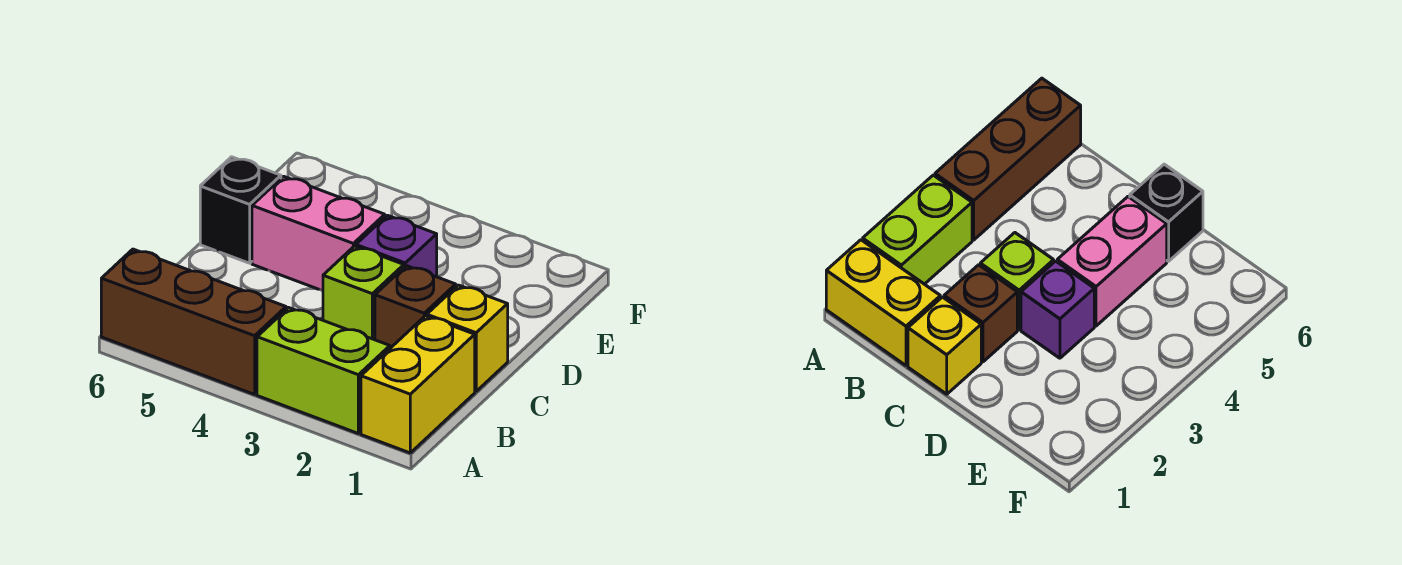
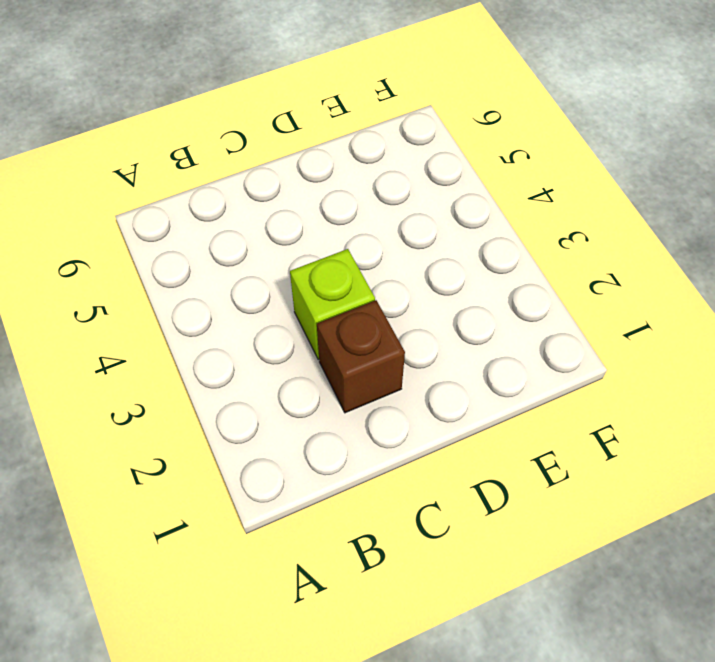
none -> yellow 1x2 brick [361,316,475,453]
none -> lime 1x2 brick [257,308,390,433]

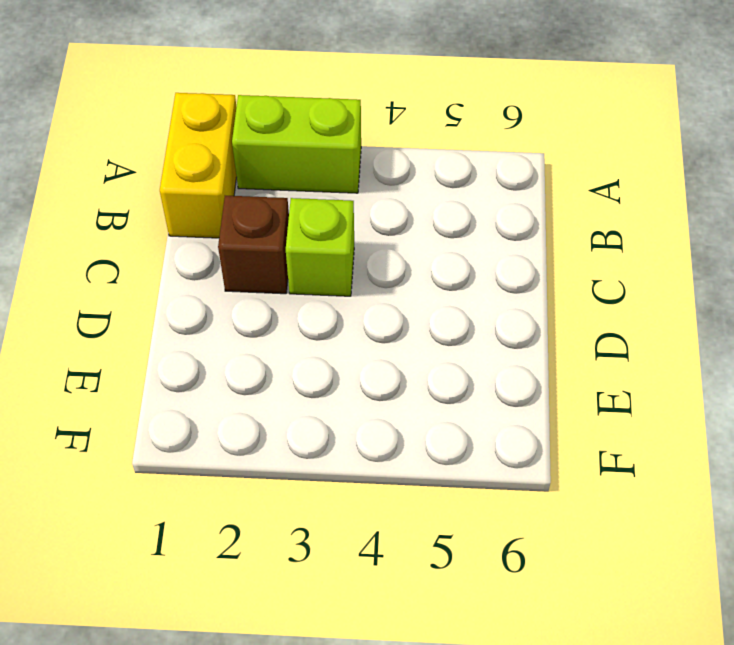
none -> brown 1x3 brick [101,249,286,394]
none -> yellow 1x1 brick [427,285,508,391]

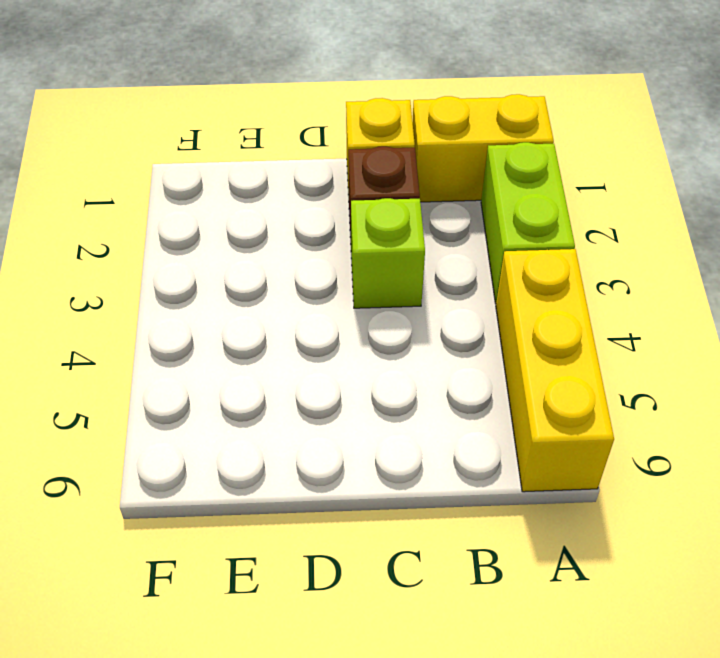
yellow 1x3 brick [496,249,614,492] -> brown 1x3 brick [101,249,286,394]
none -> purple 1x1 brick [356,215,437,277]
none -> pink 1x2 brick [252,176,385,291]

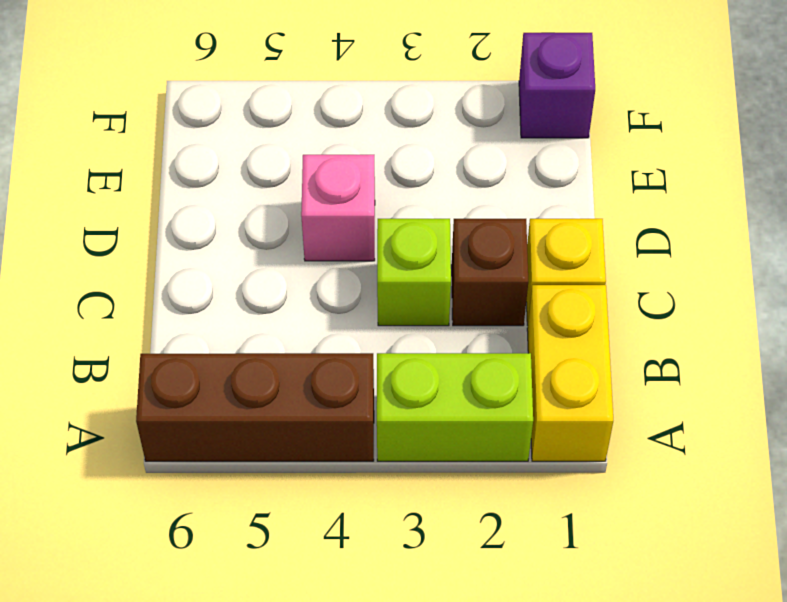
pink 1x1 brick [301,155,375,261] -> pink 1x2 brick [252,176,385,291]
purple 1x1 brick [519,33,595,138] -> purple 1x1 brick moved to [356,215,437,277]
none -> black 1x1 brick [200,157,281,263]

